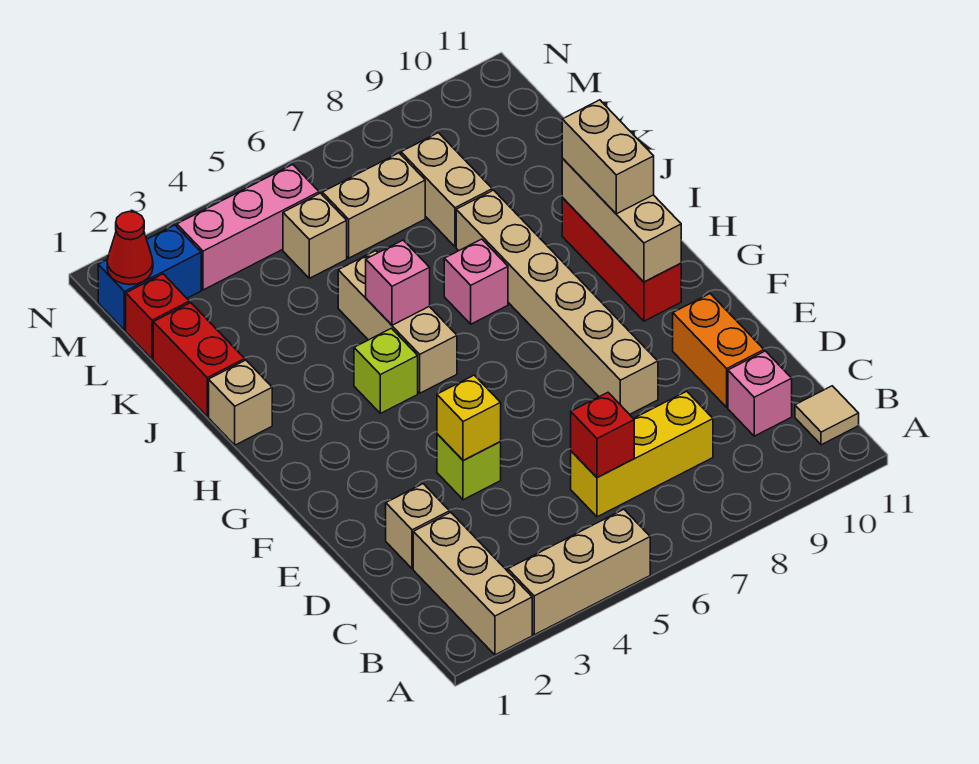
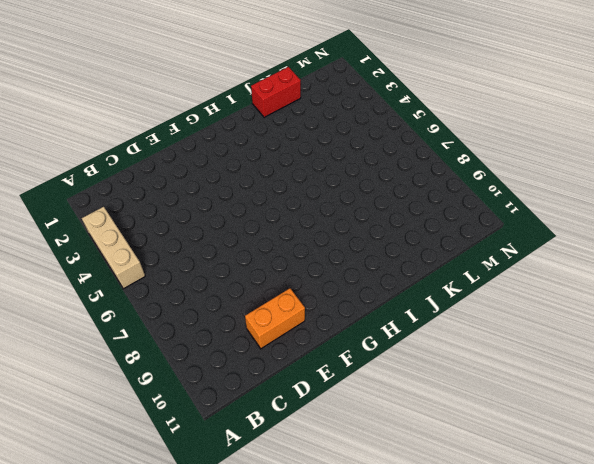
none -> tan 1x3 brick [413,512,532,655]
none -> tan 1x1 tile [795,386,859,445]
none -> yellow 1x3 brick [571,391,713,517]

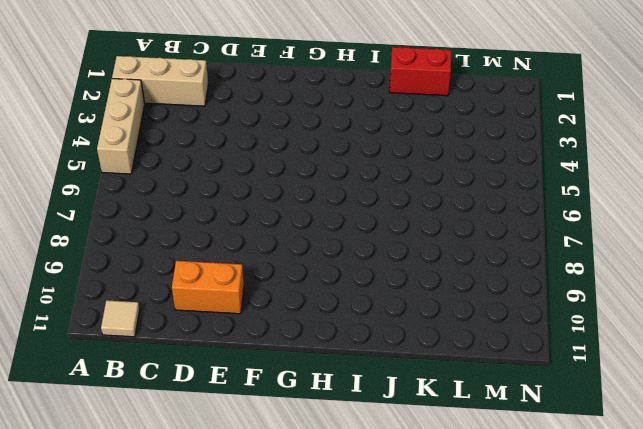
none -> yellow 1x3 brick [571,391,713,517]
none -> pink 1x1 brick [728,351,792,436]
none -> tan 1x1 brick [386,484,450,569]

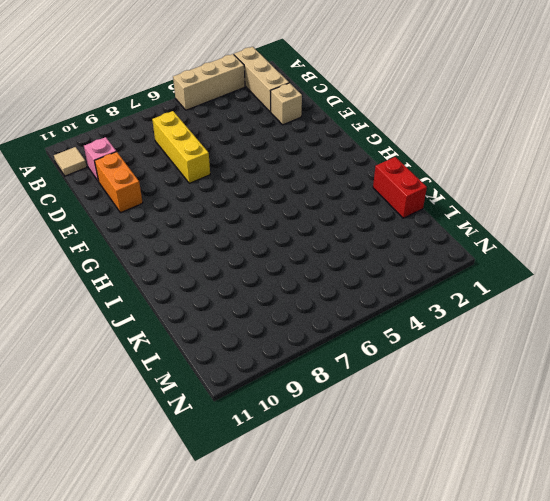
yellow 1x3 brick [152,111,210,183] -> yellow 1x3 brick turned to [571,391,713,517]
none -> lime 1x1 brick [437,434,501,500]
none -> tan 1x6 brick [456,190,658,414]
none -> red 1x3 brick [562,198,681,321]

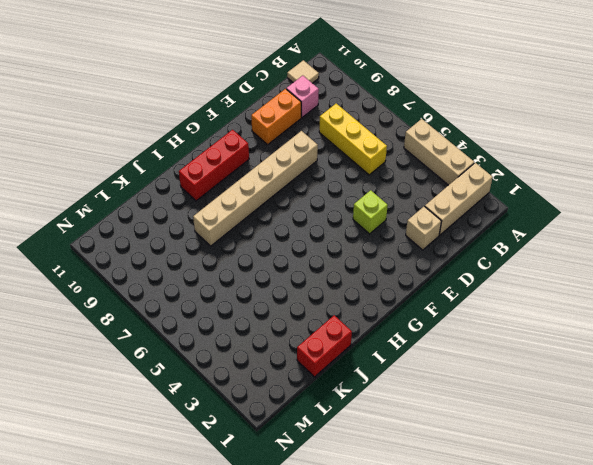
none -> lime 1x1 brick [354,328,418,413]
none -> tan 1x3 brick [338,251,457,393]
none -> tan 1x1 brick [209,360,272,445]

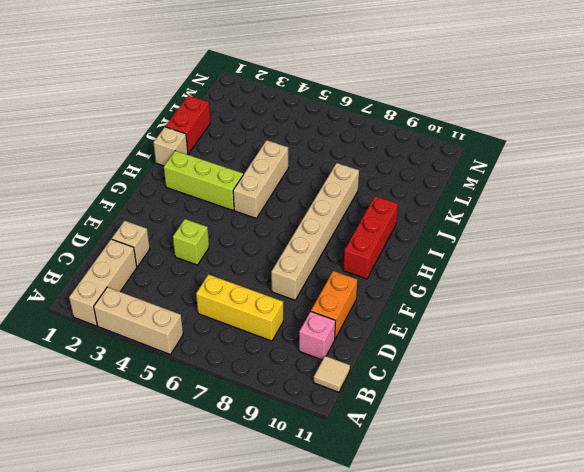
lime 1x3 brick [164,151,243,210] -> lime 1x1 brick [354,328,418,413]
none -> pink 1x1 brick [444,239,508,324]
none -> tan 1x2 brick [401,133,492,247]
none -> red 1x1 brick [126,274,189,359]

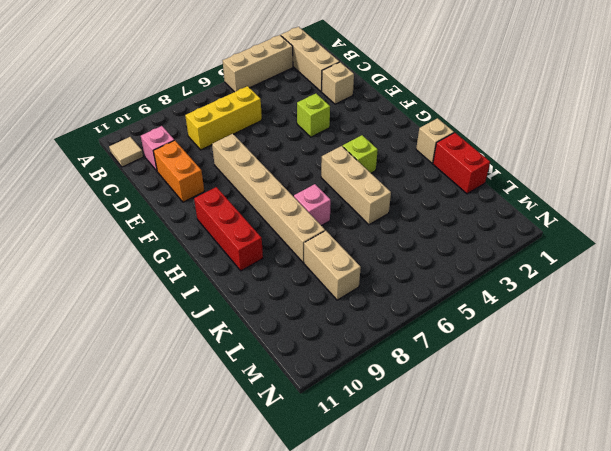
none -> red 1x1 brick [126,274,189,359]
none -> tan 1x1 brick [283,193,347,278]
none -> tan 1x2 brick [322,153,425,258]

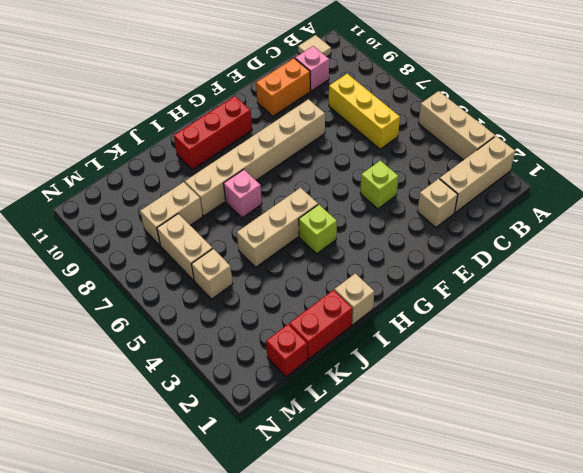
none -> blue 1x2 brick [98,225,201,330]
none -> pink 1x3 brick [177,165,319,290]
none -> red 1x1 brick [571,393,634,478]

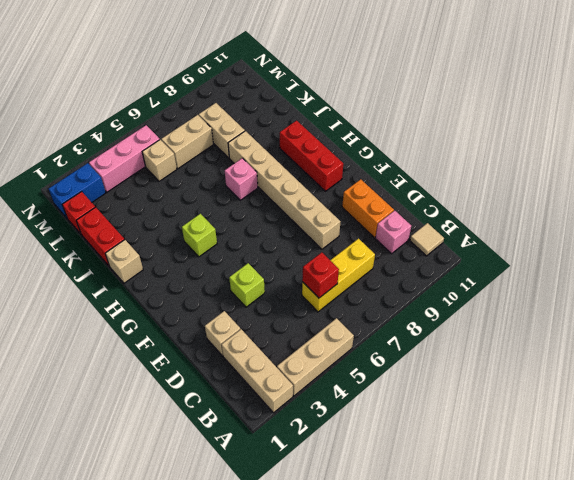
none -> tan 1x3 brick [338,251,457,393]
none -> yellow 1x1 brick [437,375,501,461]
none -> tan 1x3 brick [562,159,681,282]

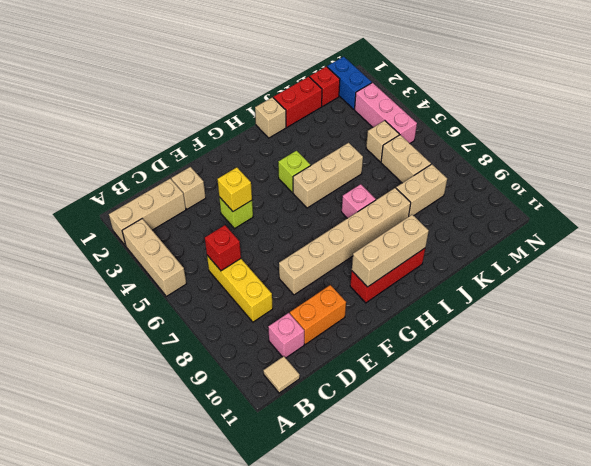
none -> pink 1x1 brick [366,240,430,325]
none -> red 1x1 cone [107,212,153,285]
none -> tan 1x2 brick [562,100,654,214]

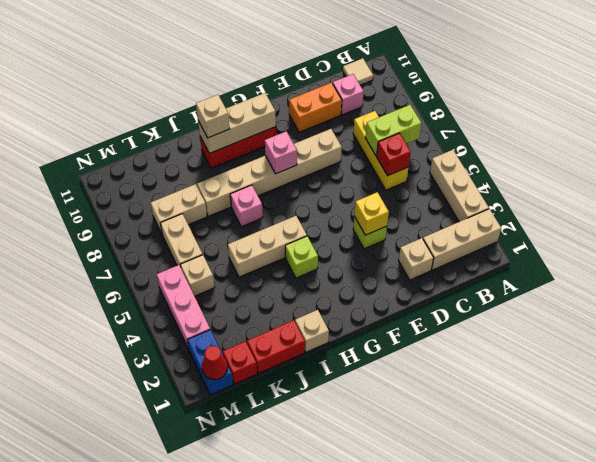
lime 1x2 brick [365,105,421,156] -> none
pink 1x1 brick [265,131,297,174] -> pink 1x1 brick moved to [366,240,430,325]
tan 1x1 brick [196,95,230,138] -> tan 1x2 brick [562,100,654,214]

